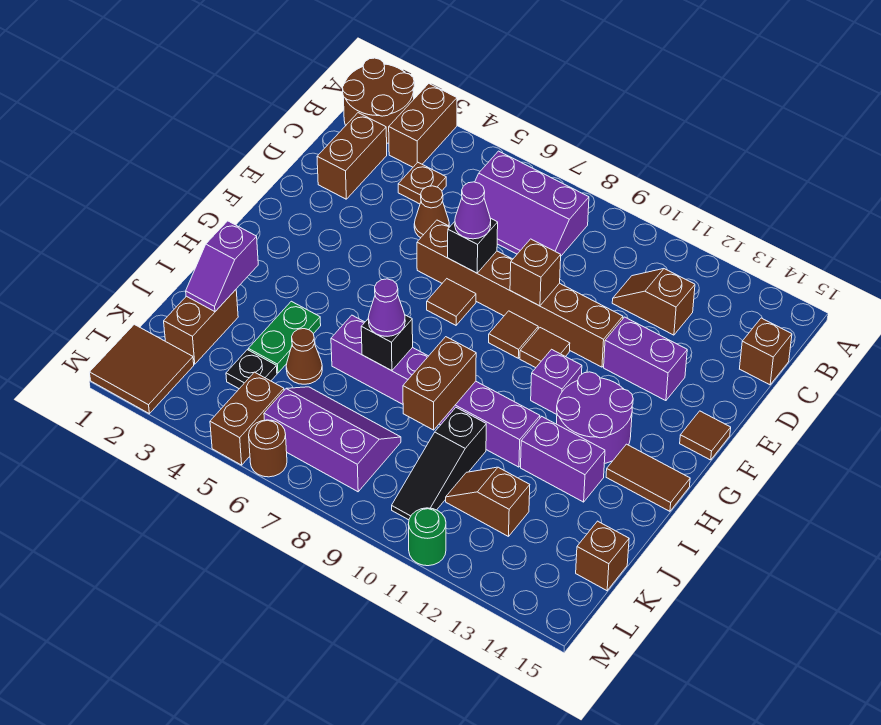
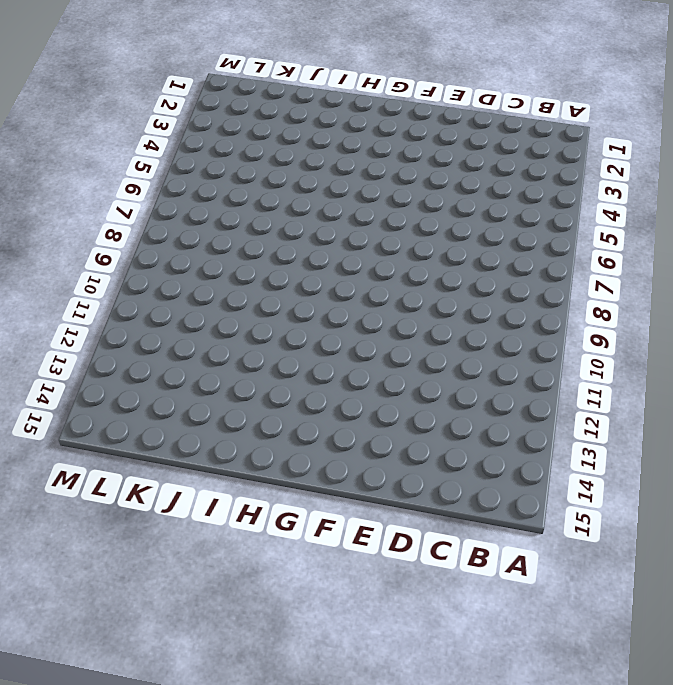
none -> brown 2x2 round brick [343,58,414,143]
none -> brown 1x2 brick [389,84,457,167]
none -> purple 2x3 slope [475,151,589,256]
none -> brown 1x2 brick [317,113,387,199]

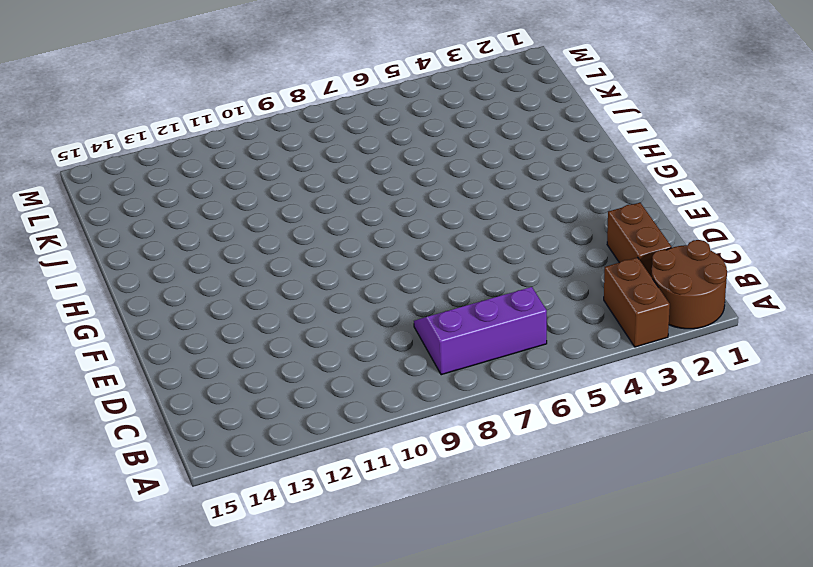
none -> brown 1x1 plate [398,163,446,204]
none -> brown 1x2 slope [612,269,695,335]
none -> brown 1x1 brick [740,318,792,385]
none -> brown 1x1 cone [414,186,449,238]

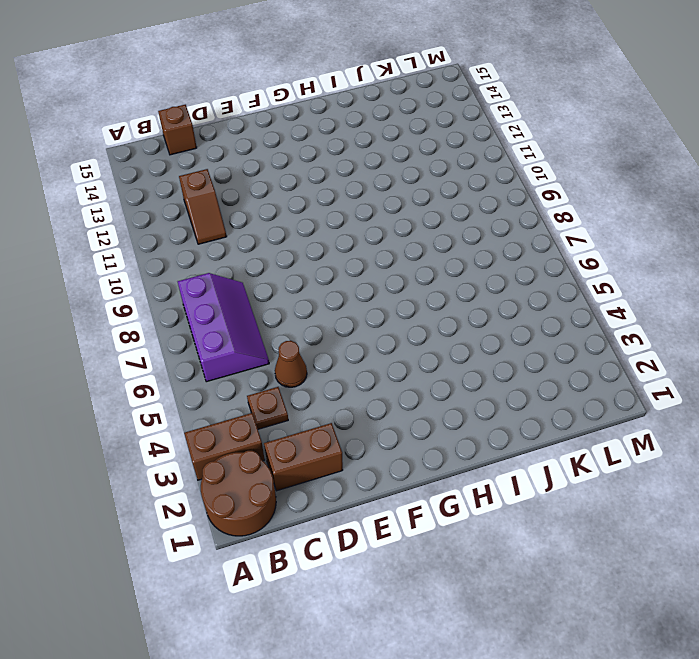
none -> brown 1x6 brick [417,220,623,367]
none -> purple 1x2 brick [604,317,687,401]
none -> brown 1x1 tile [427,279,476,325]
none -> brown 1x1 tile [489,311,538,358]

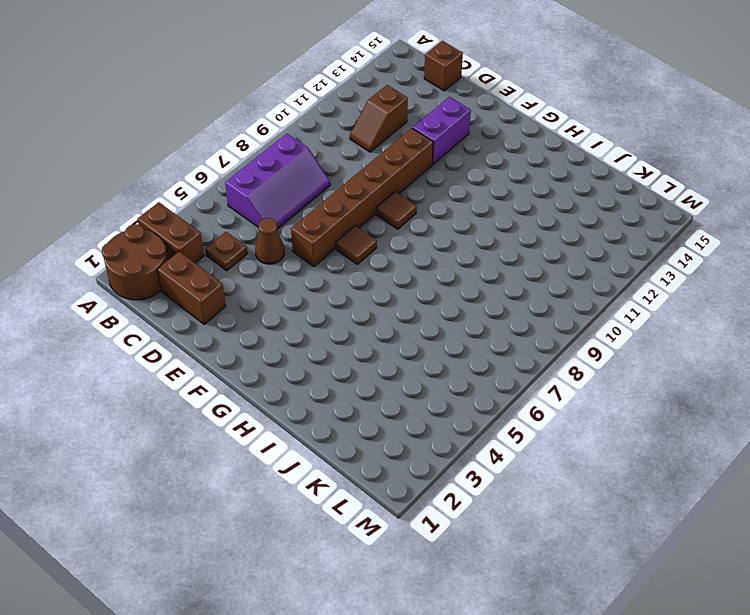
none -> brown 1x1 tile [520,328,570,368]
none -> brown 1x1 tile [680,411,731,460]
none -> purple 1x1 brick [531,349,582,414]
none -> purple 2x2 round brick [556,372,633,464]

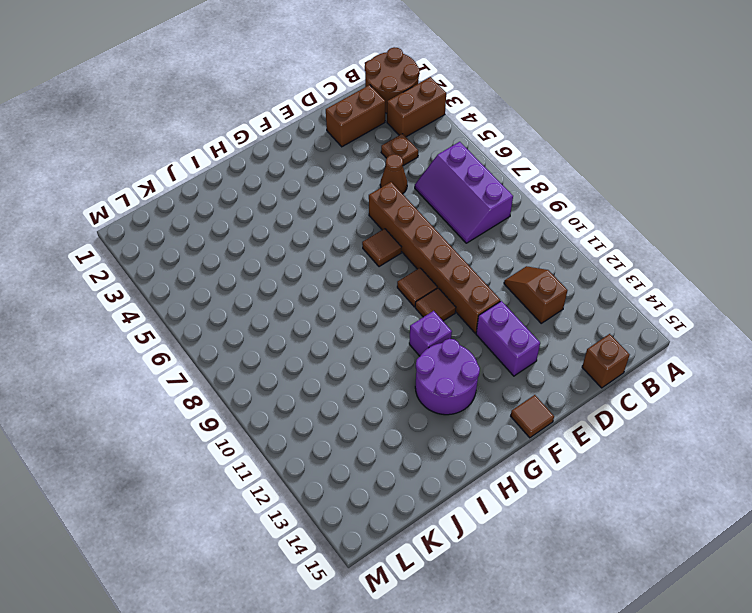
none -> brown 1x2 tile [606,444,690,511]
none -> green 1x2 plate [248,301,321,373]
none -> purple 1x6 brick [331,315,540,467]
none -> purple 1x2 brick [521,417,605,502]

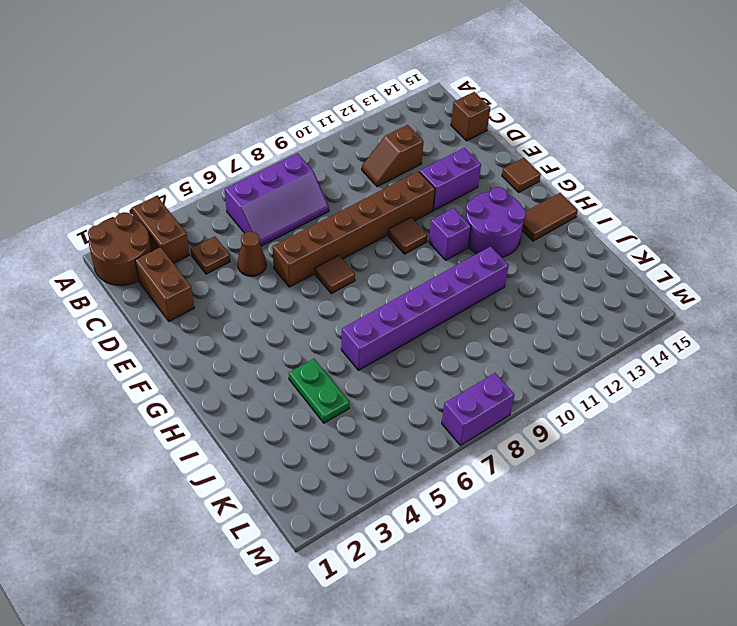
purple 1x2 brick [442,373,514,445] -> purple 1x2 brick moved to [521,417,605,502]
none -> brown 1x1 tile [489,311,538,358]
none -> brown 1x2 brick [164,290,238,364]
none -> brown 1x1 cone [286,329,322,384]
none -> black 1x3 slope [392,408,486,520]

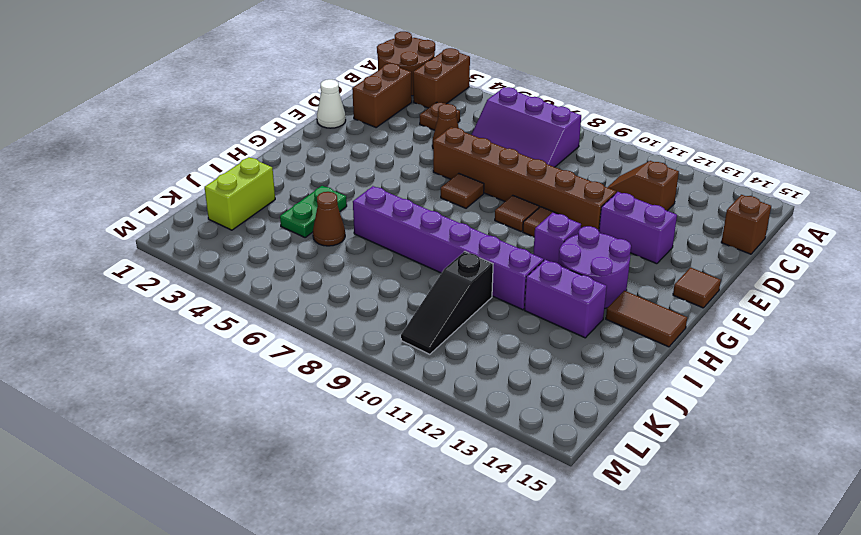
white 1x1 cone [317,79,346,128] -> none
lime 1x2 brick [205,157,275,230] -> brown 1x2 brick [164,290,238,364]
none -> black 1x1 plate [226,350,277,389]
none -> purple 2x3 slope [264,387,401,492]
none -> brown 1x2 slope [446,467,530,537]
none -> brown 1x1 brick [576,521,629,591]

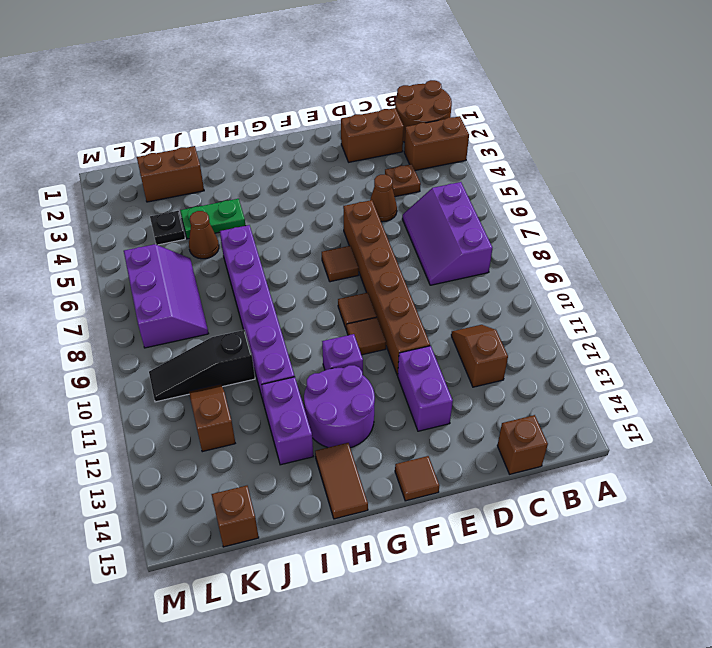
none -> brown 2x2 tile [90,324,194,414]
none -> brown 1x2 brick [210,372,284,465]
none -> brown 1x1 round brick [249,420,287,477]
none -> green 1x1 round brick [408,508,446,566]

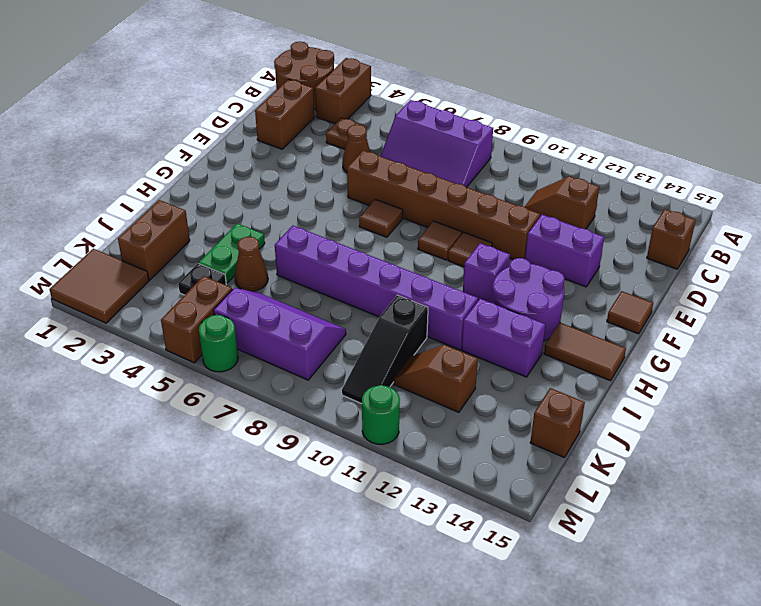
green 1x1 round brick [199,315,238,372] -> brown 1x1 round brick [249,420,287,477]
none -> black 1x1 brick [448,218,498,273]
none -> brown 1x1 brick [510,239,561,306]
none -> purple 1x2 slope [186,221,258,312]
none -> black 1x1 brick [361,315,413,371]

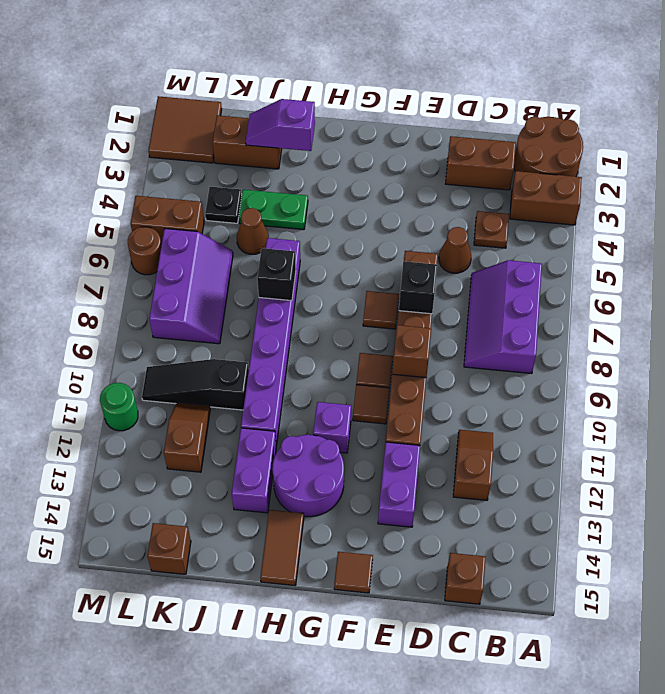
none -> brown 1x2 brick [403,337,476,430]
none -> purple 1x1 cone [455,182,491,239]
none -> purple 1x1 cone [368,279,405,336]

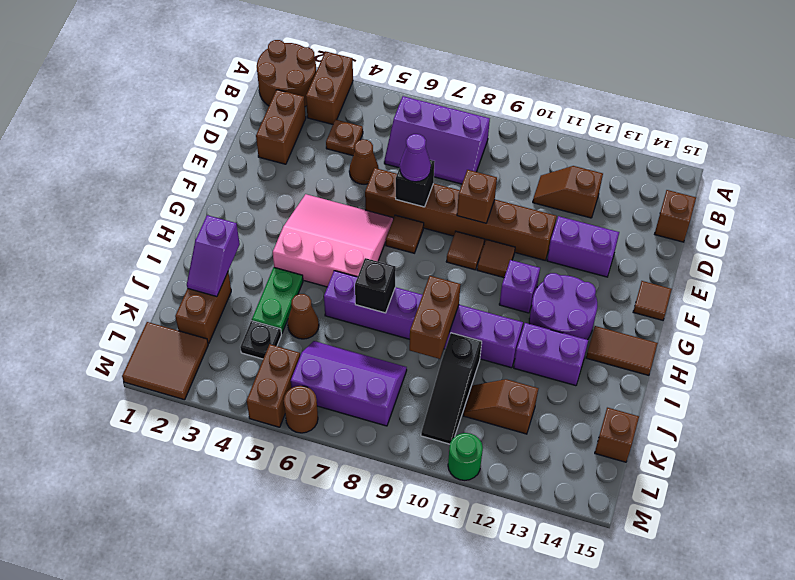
pink 3x3 slope [273,194,393,287] -> none
none -> purple 1x1 cone [368,279,405,336]

